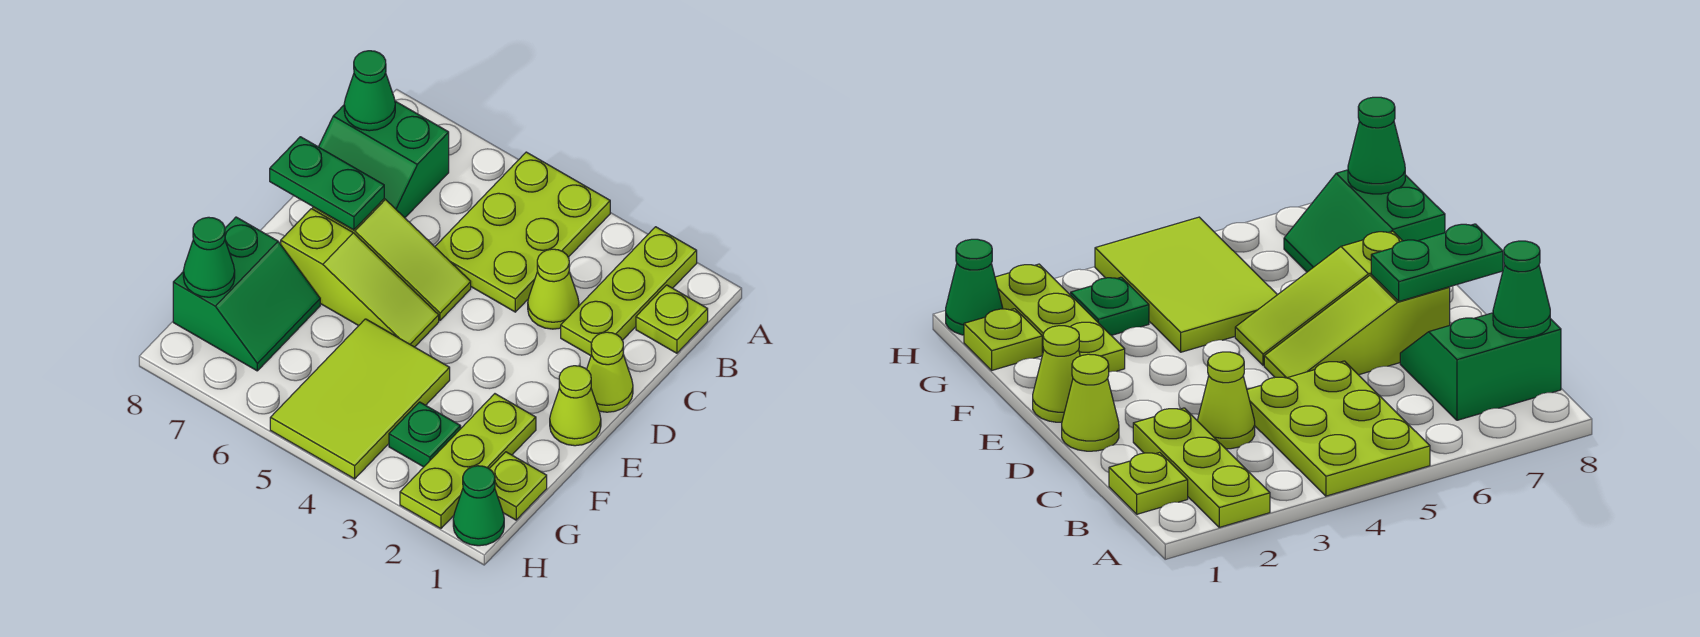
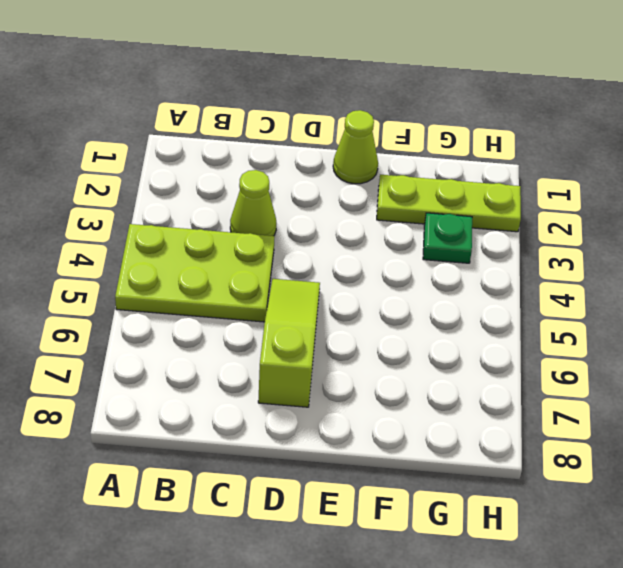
none -> lime 1x3 plate [561,227,697,356]
none -> lime 1x1 plate [636,285,708,353]
none -> green 2x2 slope [319,101,449,218]

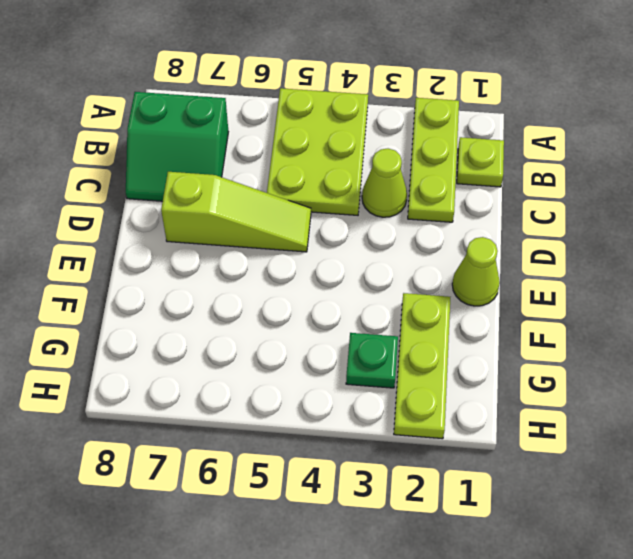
none -> lime 1x1 cone [587,332,633,412]
none -> lime 1x3 slope [281,209,439,347]
none -> lime 2x3 tile [270,319,450,479]

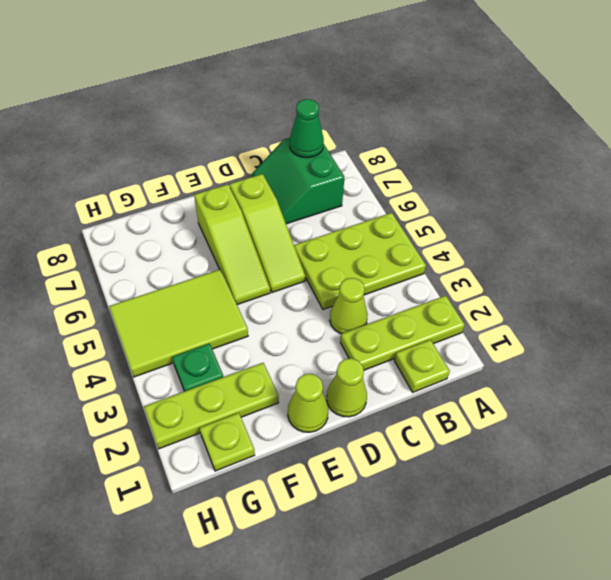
none -> green 2x2 slope [173,217,320,371]
none -> green 1x1 cone [453,466,504,546]
none -> green 1x2 plate [270,137,384,230]

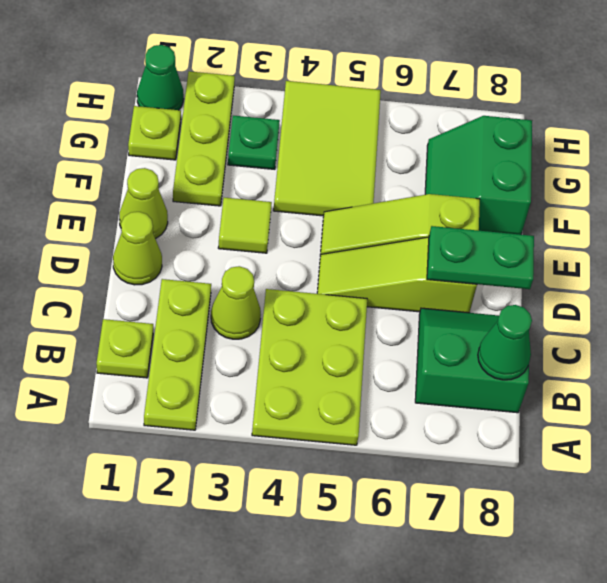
lime 1x1 tile [218,198,272,253] -> none
none -> green 1x1 cone [183,217,235,297]

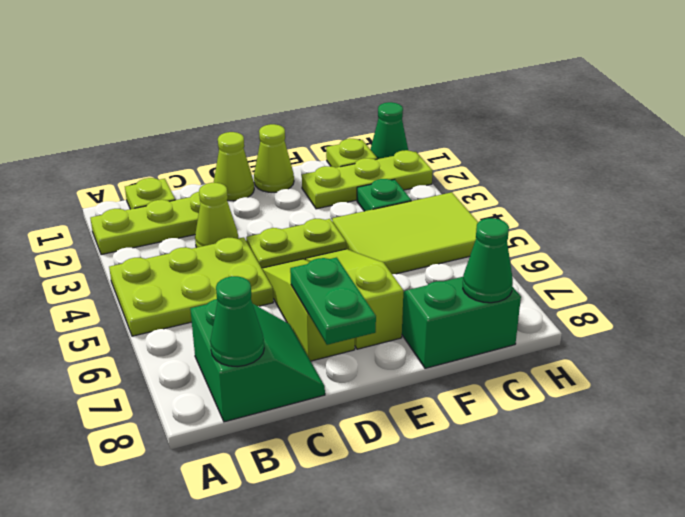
lime 1x2 plate [246,218,346,268] -> none

